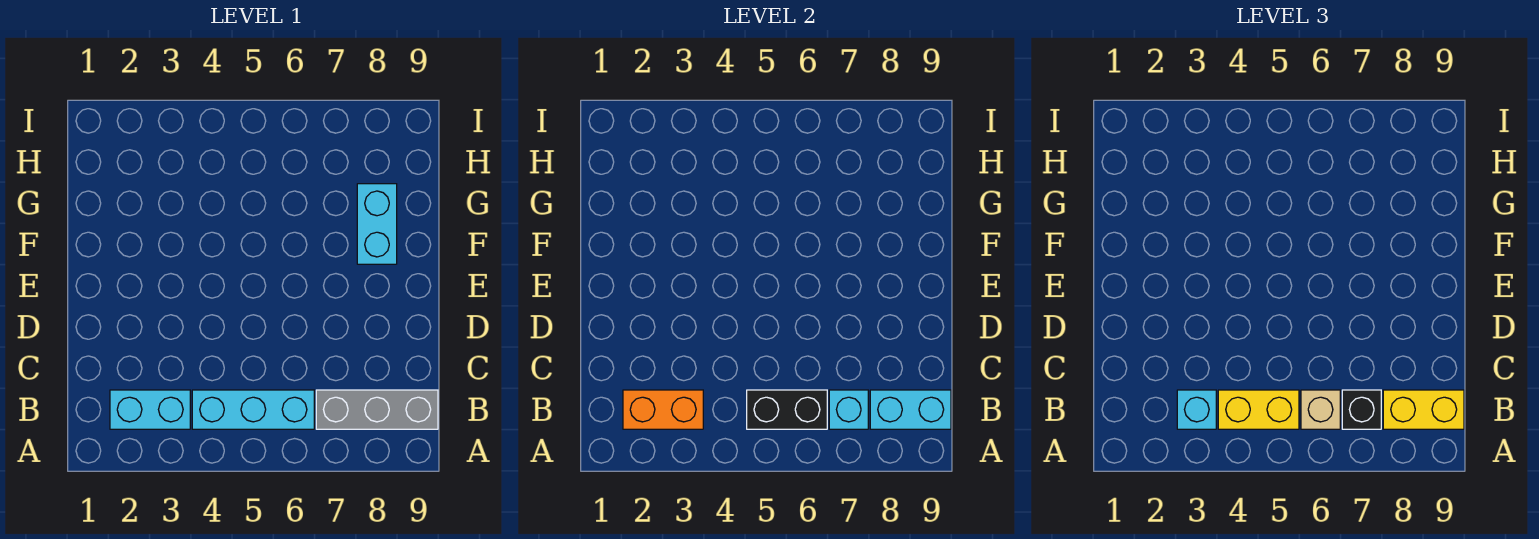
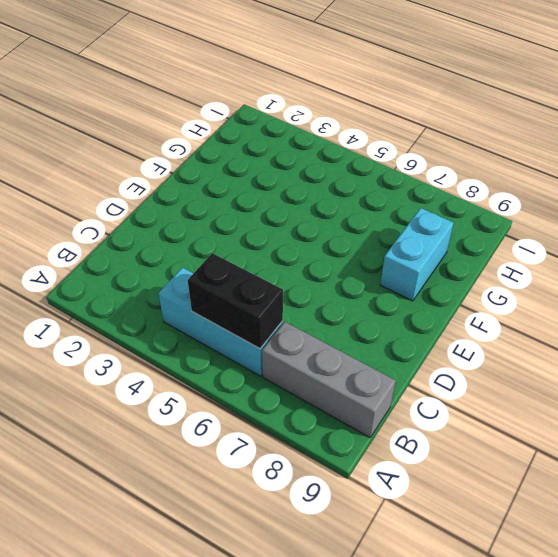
none -> cyan 1x2 brick [110,390,190,429]
none -> orange 1x2 brick [623,390,703,429]
none -> cyan 1x1 brick [829,390,868,429]

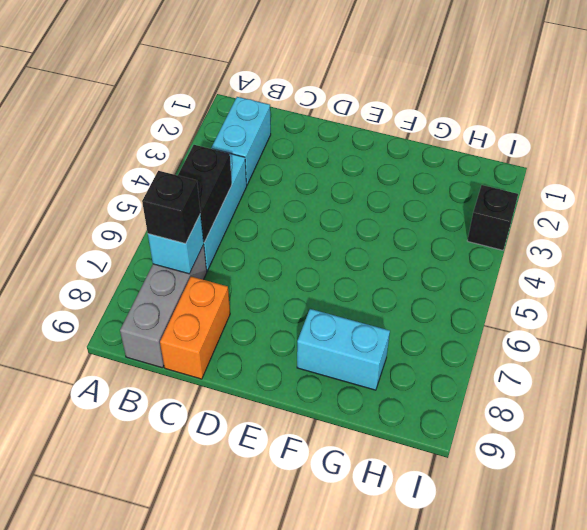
orange 1x2 brick [160,277,230,379] -> orange 1x2 brick moved to [623,390,703,429]
black 1x1 brick [467,185,518,250] -> none
none -> cyan 1x2 brick [870,390,951,429]
none -> cyan 1x1 brick [1177,390,1216,429]
none -> yellow 1x2 brick [1218,390,1299,429]

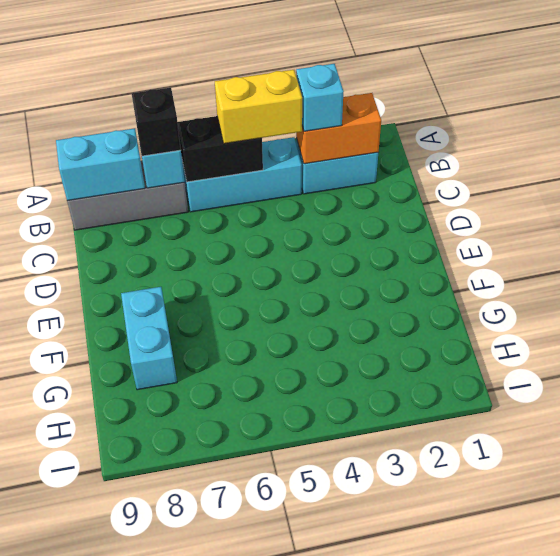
none -> tan 1x1 brick [1301,390,1340,429]
none -> yellow 1x2 brick [1383,390,1464,429]

